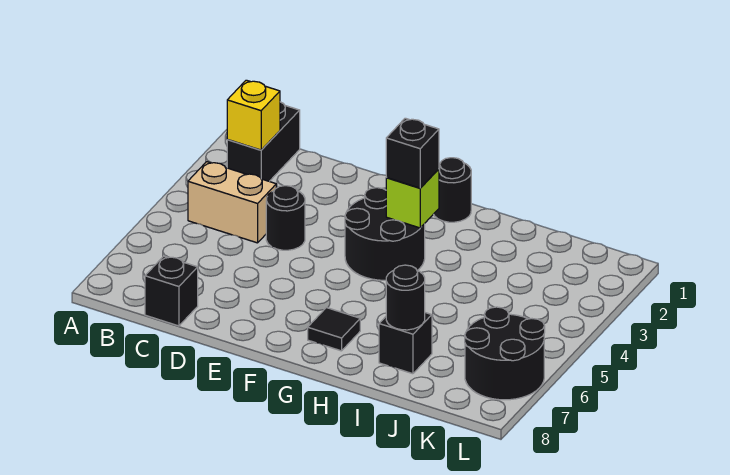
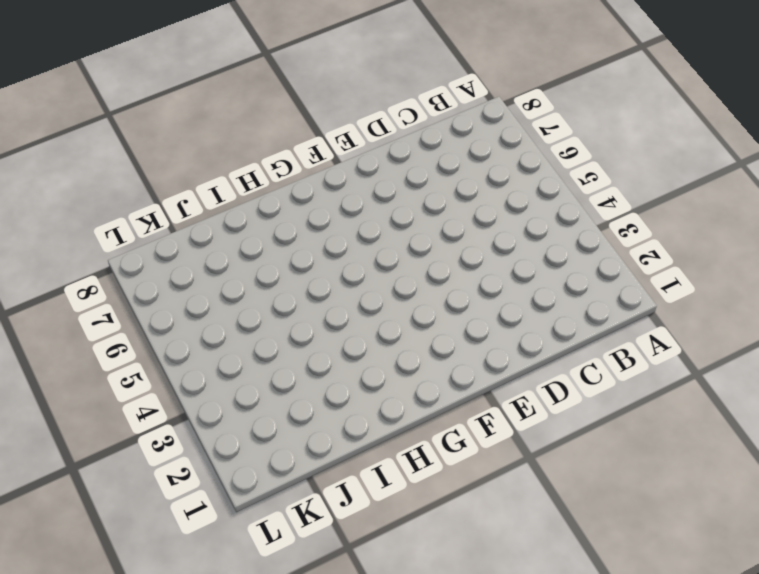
none -> black 1x2 brick [227,102,300,181]
none -> tan 1x2 brick [188,162,276,243]
none -> black 1x1 brick [145,256,198,326]

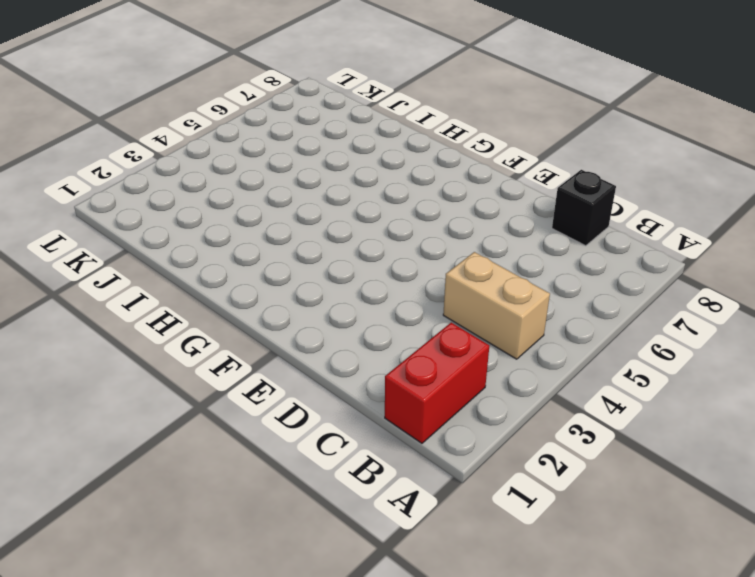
red 1x2 brick [385,323,489,443] -> black 1x2 brick [227,102,300,181]
none -> black 1x1 round brick [266,186,305,250]
none -> black 2x2 round brick [345,188,425,280]
none -> black 1x1 round brick [434,158,471,222]

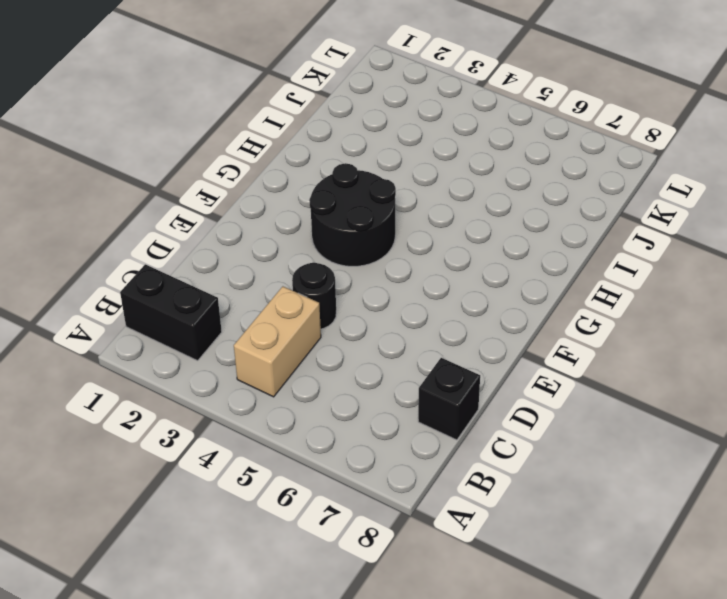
none -> black 1x1 round brick [434,158,471,222]
none -> black 1x1 tile [308,308,360,351]
none -> black 1x1 brick [379,313,432,374]

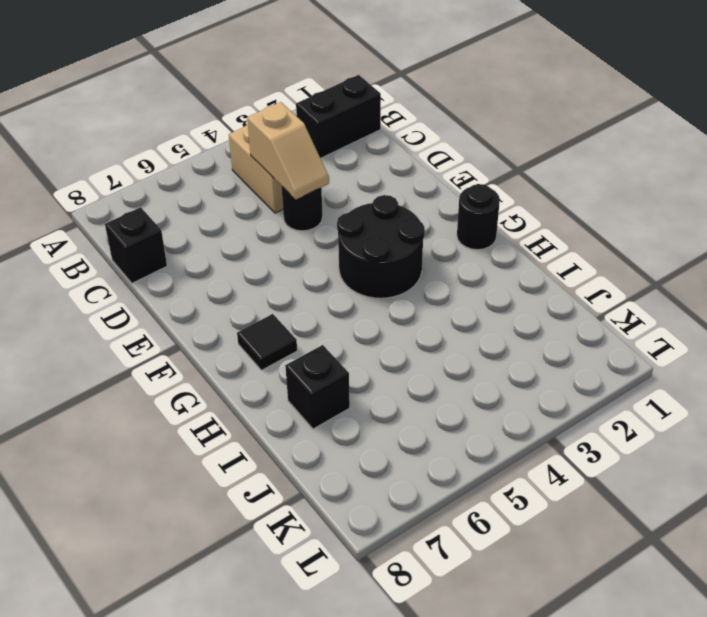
tan 1x2 slope [247,102,329,199] -> none
none -> black 2x2 round brick [465,307,545,400]
none -> yellow 1x1 brick [227,80,280,150]
none -> lime 1x1 brick [386,169,439,228]

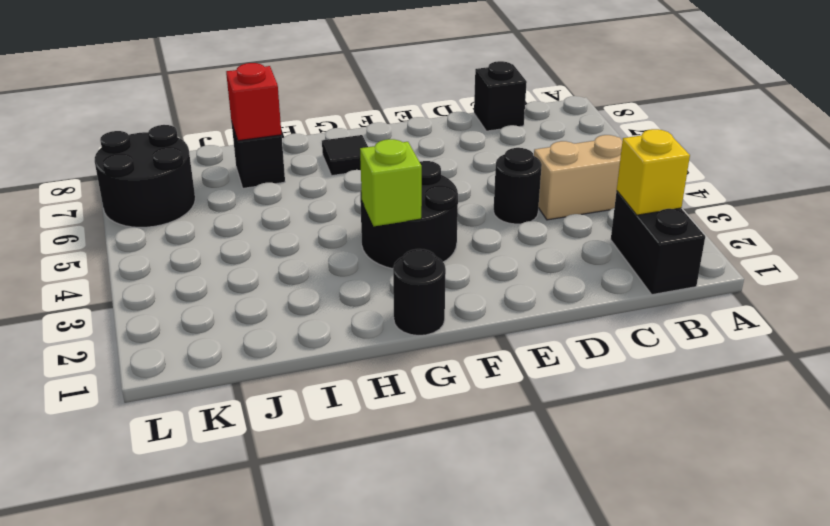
red 1x1 brick [226,63,282,141] -> black 1x1 round brick [386,265,425,330]
none -> black 1x1 brick [386,118,439,188]

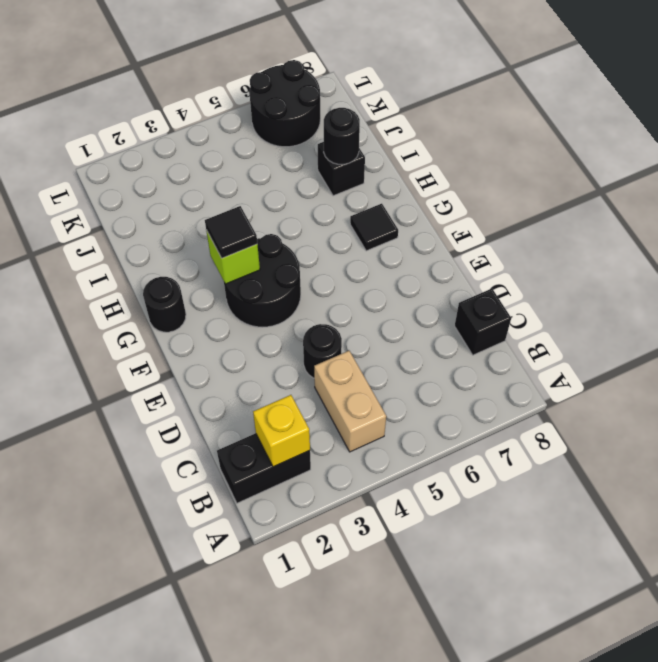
black 1x1 tile [205,206,257,258] -> black 1x1 brick [386,118,439,188]

